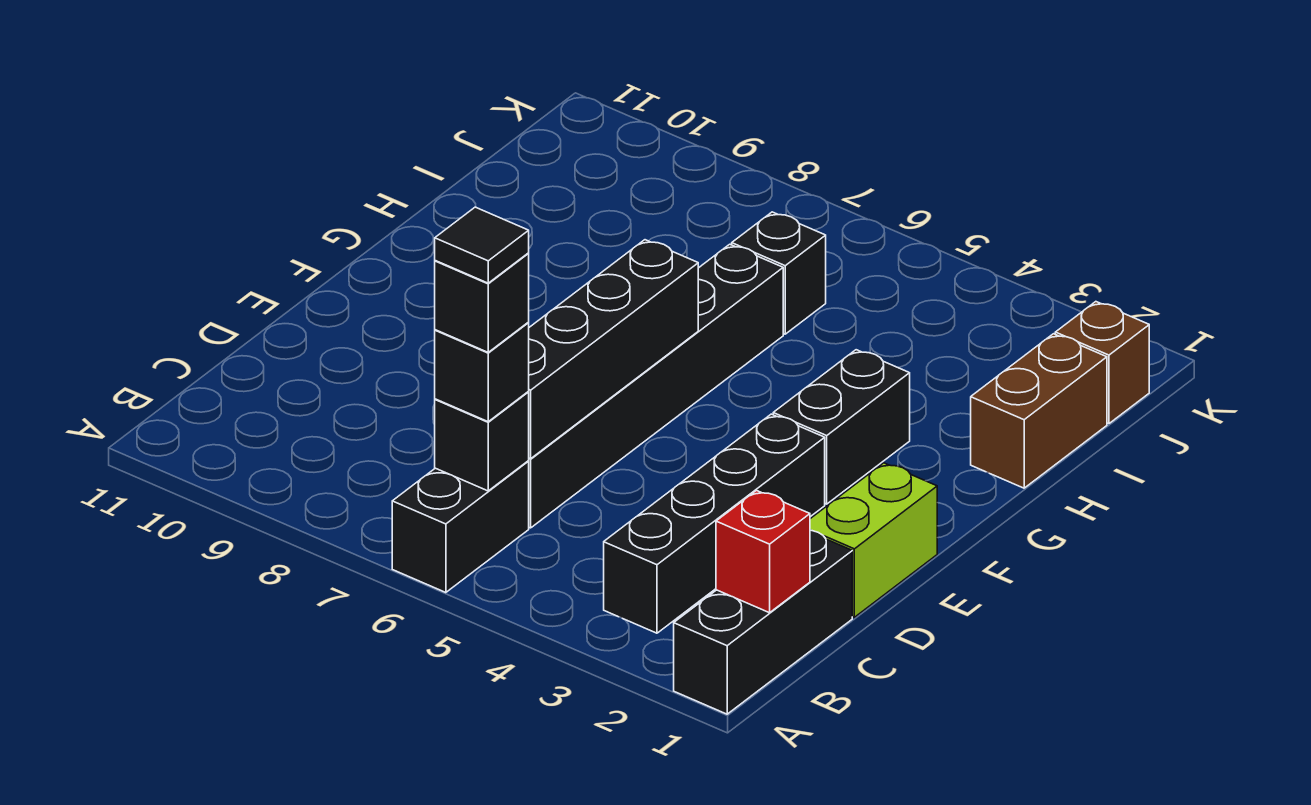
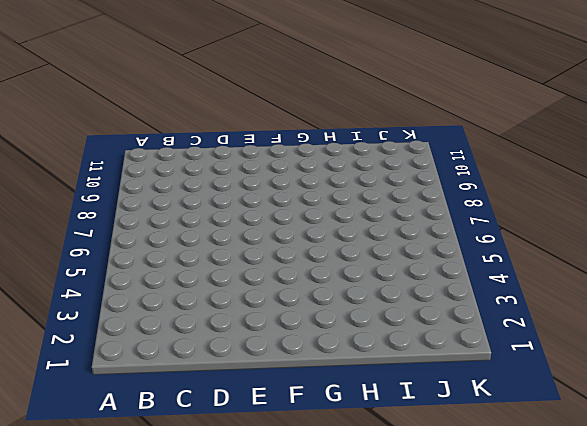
none -> black 1x3 brick [674,530,852,714]
none -> black 1x2 brick [392,461,529,593]
none -> black 1x4 brick [604,414,825,633]

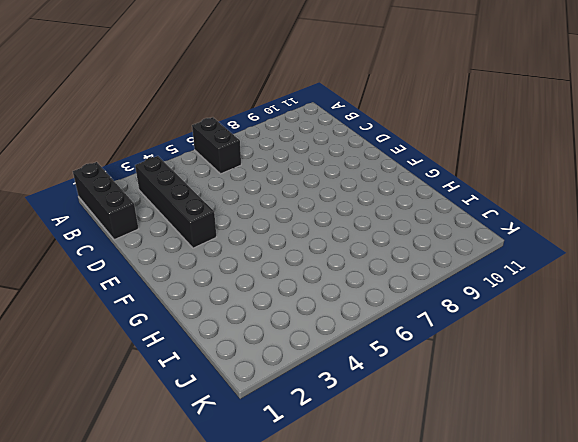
none -> black 1x6 brick [528,244,783,528]
none -> lime 1x2 brick [810,463,937,617]
none -> black 1x2 brick [773,350,910,504]

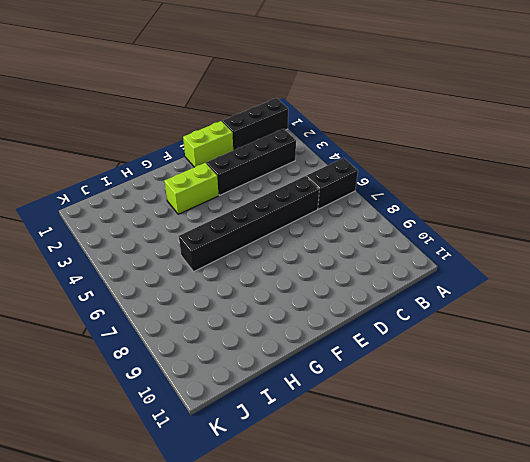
lime 1x2 brick [164,163,219,214] -> black 1x2 brick [773,350,910,504]
none -> brown 1x2 brick [971,334,1107,488]
none -> black 1x1 brick [732,212,826,334]
none -> brown 1x1 brick [1055,302,1149,424]

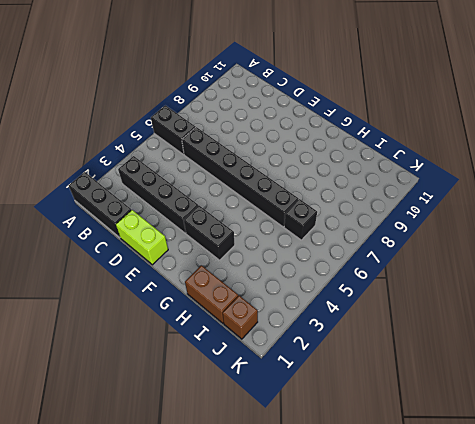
none -> red 1x1 brick [716,491,810,613]
none -> black 1x1 brick [435,392,529,491]
none -> black 1x4 brick [528,240,698,459]

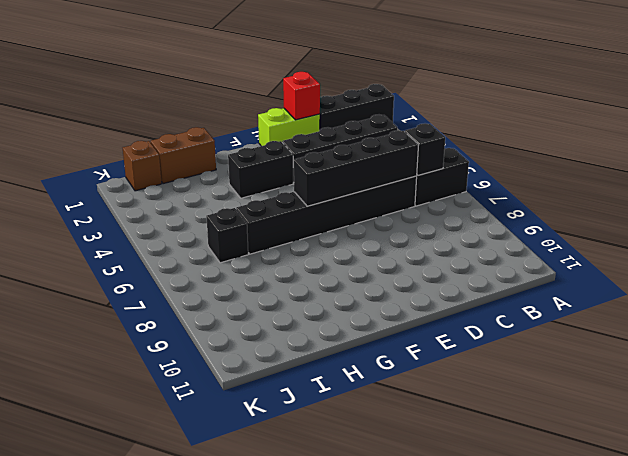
red 1x1 brick [283,72,320,120] -> red 1x1 brick moved to [716,491,810,613]
none -> black 1x1 brick [435,323,529,422]
none -> black 1x1 brick [435,254,529,352]
none -> black 1x1 tile [435,207,529,283]

